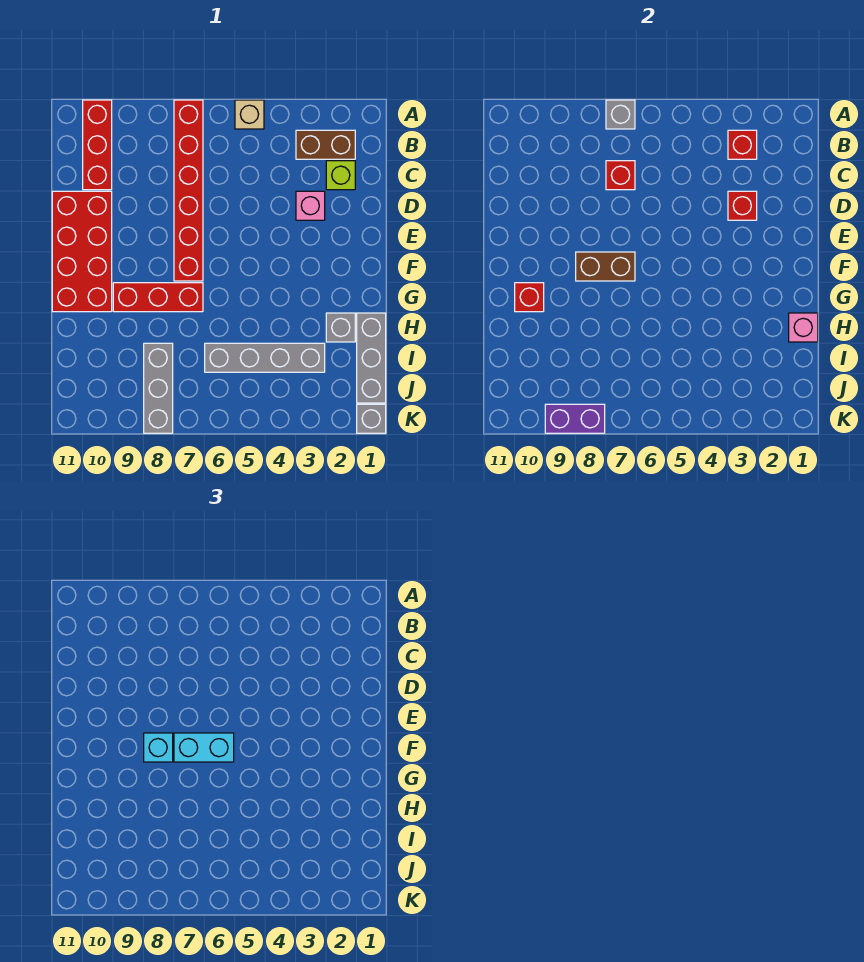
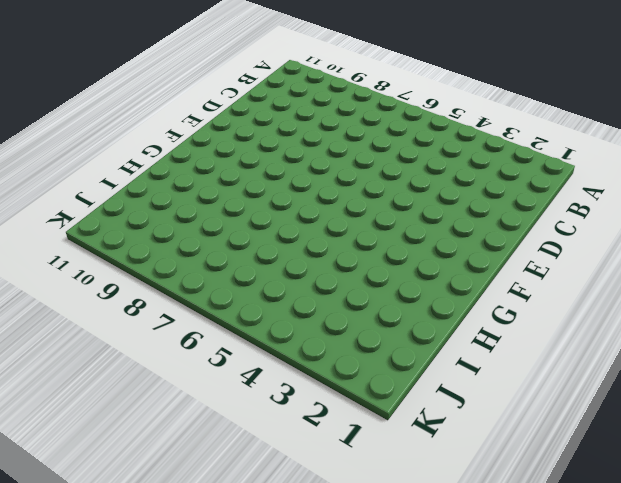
none -> tan 1x1 brick [235,100,264,129]
none -> red 1x6 brick [174,100,203,281]
none -> red 1x3 brick [83,100,112,190]

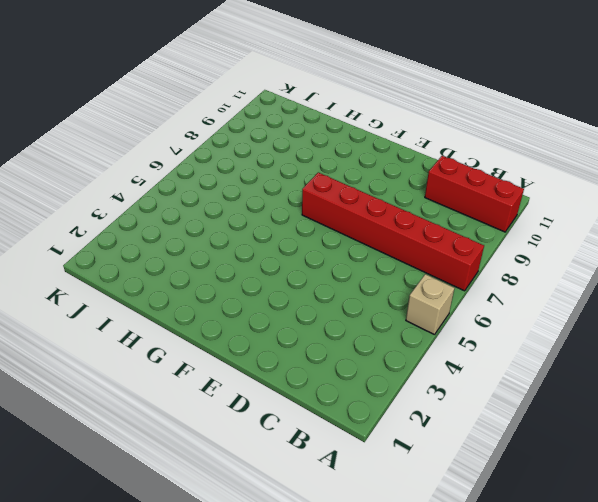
none -> brown 1x2 brick [296,130,355,159]
none -> lime 1x1 brick [326,161,355,190]
none -> pink 1x1 brick [296,191,325,220]

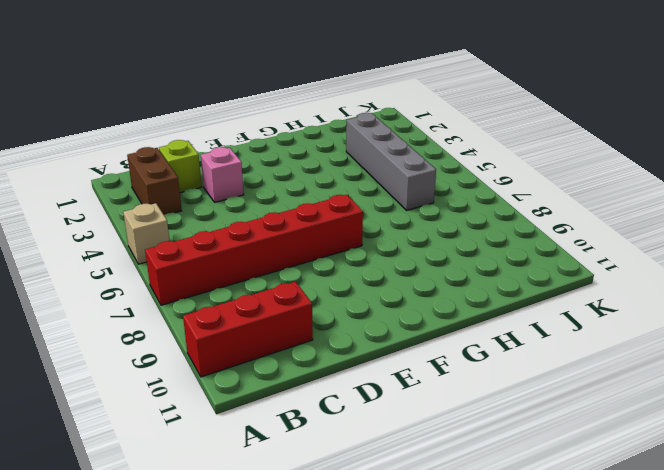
none -> red 2x4 brick [52,191,112,312]
none -> red 1x3 brick [113,283,203,312]
none -> grey 1x3 brick [357,313,386,403]

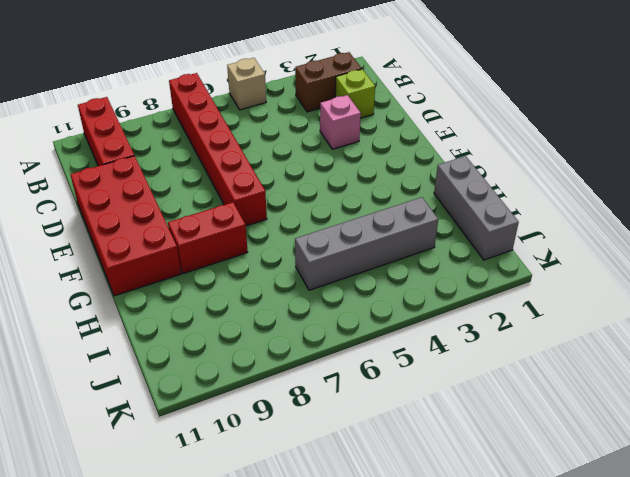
red 1x2 brick [168,202,248,273] -> red 1x3 brick [113,283,203,312]
none -> grey 1x1 brick [326,313,355,342]
none -> grey 1x3 brick [144,343,173,433]
none -> grey 1x1 brick [357,404,386,433]

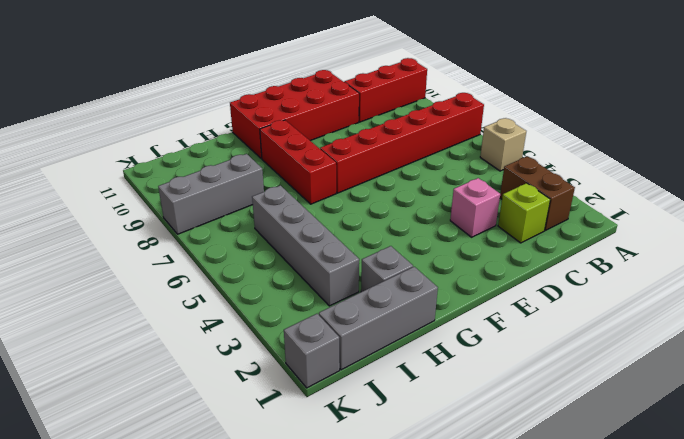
none -> grey 1x1 brick [606,100,635,129]
none -> red 1x1 brick [728,130,757,159]
none -> red 1x1 brick [606,161,635,190]

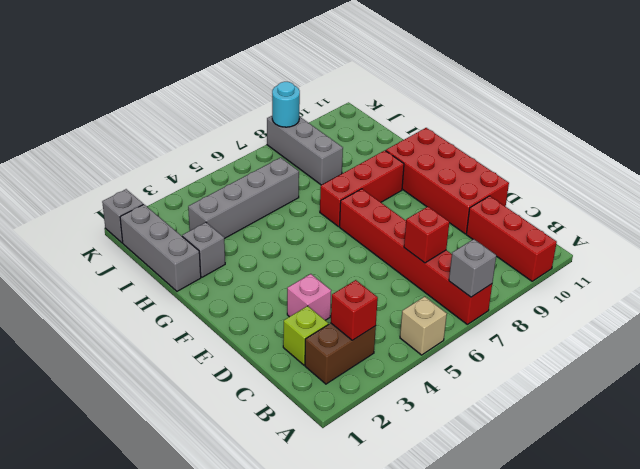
cyan 1x1 round brick [272,82,300,127] -> purple 1x2 brick [545,404,605,433]
none -> red 1x1 brick [728,191,757,220]
none -> brown 1x2 brick [576,252,635,281]
none -> red 1x1 brick [515,283,544,312]

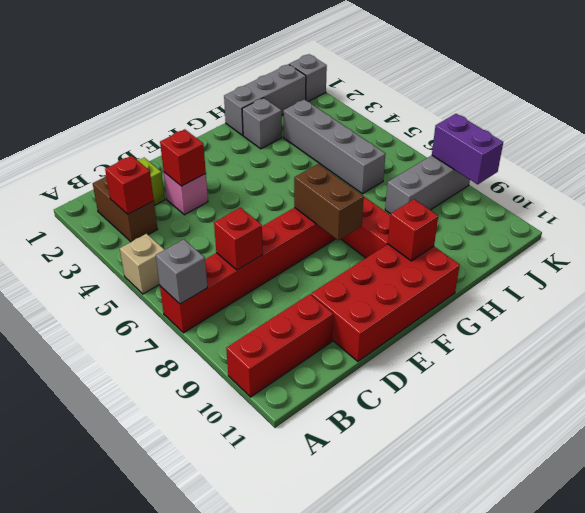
none -> pink 1x1 brick [789,313,818,342]
none -> cyan 1x2 brick [174,733,234,762]
none -> cyan 1x1 brick [144,733,173,762]

